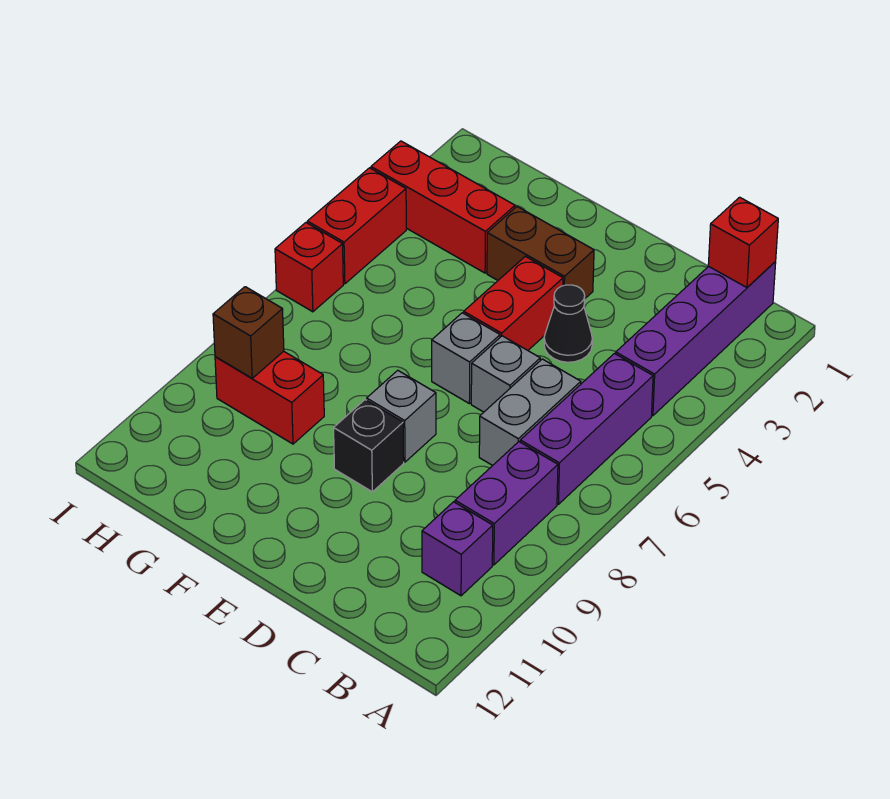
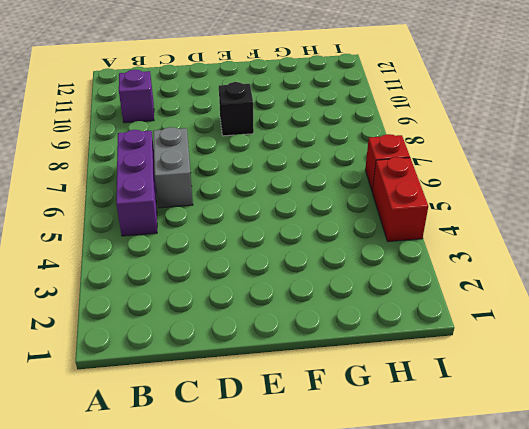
none -> purple 1x4 brick [616,262,776,416]
none -> purple 1x2 brick [455,442,558,565]
none -> black 1x1 cone [544,285,592,362]

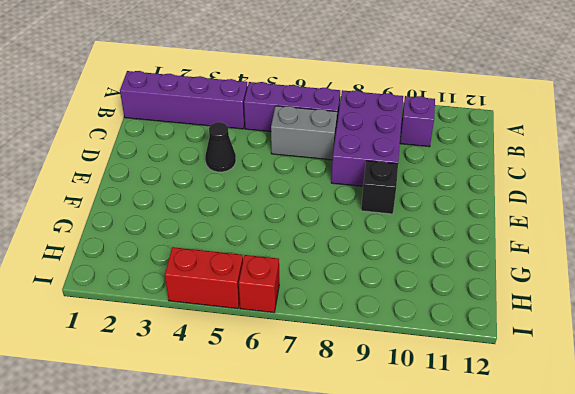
purple 2x3 brick [331,90,403,186] -> purple 1x2 brick [455,442,558,565]
none -> grey 1x1 brick [471,336,540,412]
none -> brown 1x2 brick [487,207,594,298]
none -> red 1x2 brick [464,256,563,350]

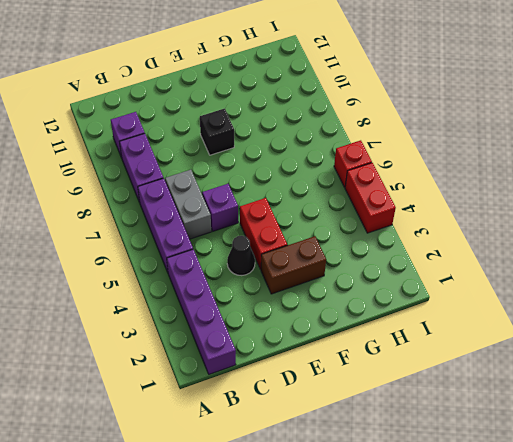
purple 1x1 brick [202,184,238,231] -> grey 1x1 brick [471,336,540,412]
none -> grey 1x1 brick [432,313,500,404]
none -> grey 1x1 brick [367,370,436,462]
none -> red 1x3 brick [371,141,515,273]

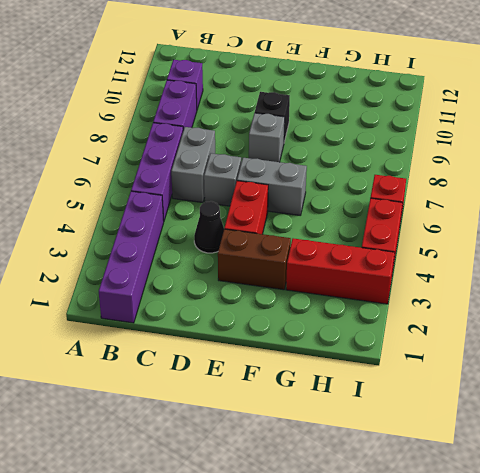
grey 1x2 brick [237,158,307,215] -> grey 1x1 brick [432,313,500,404]
none -> red 1x2 brick [215,351,324,444]
none -> red 1x1 brick [708,197,778,288]
none -> brown 1x1 brick [213,287,284,378]

